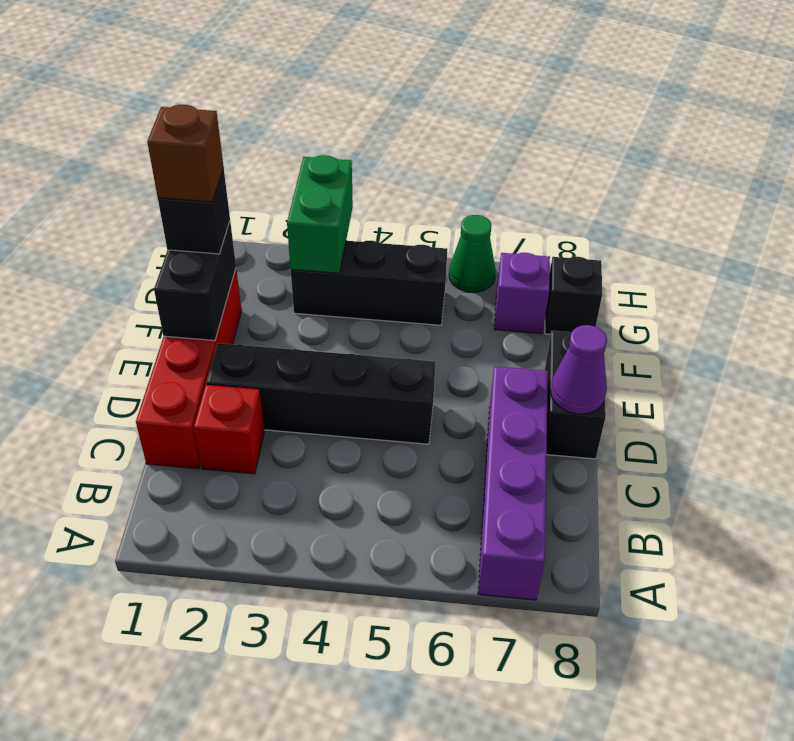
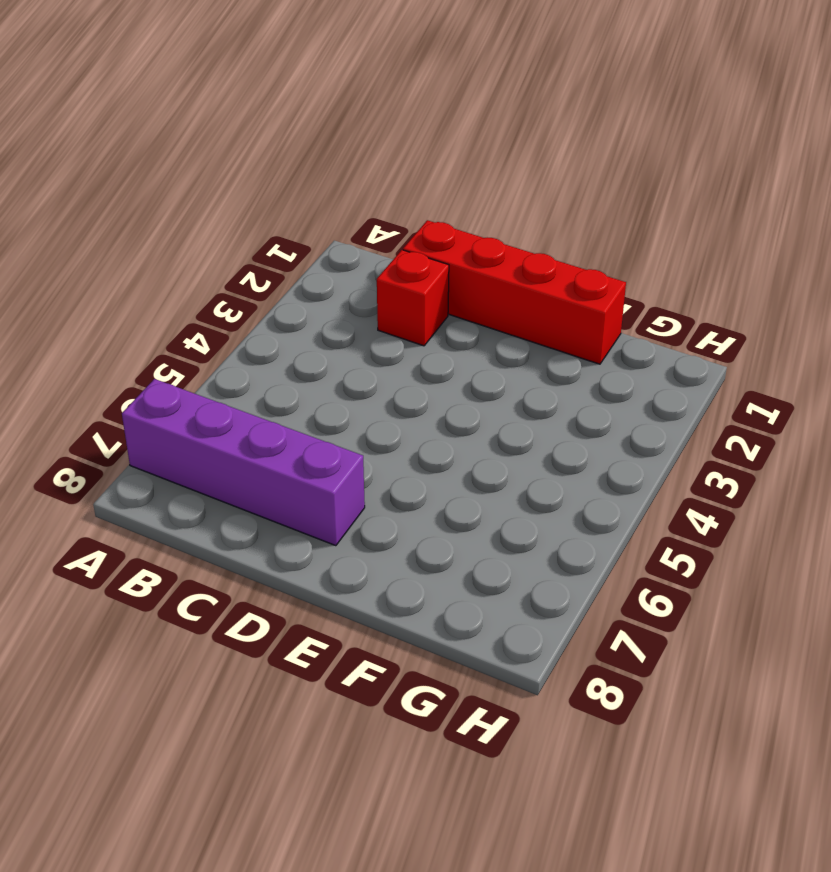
none -> black 1x4 brick [206,343,436,444]
none -> black 1x2 brick [545,331,606,459]
none -> black 1x3 brick [291,241,447,325]

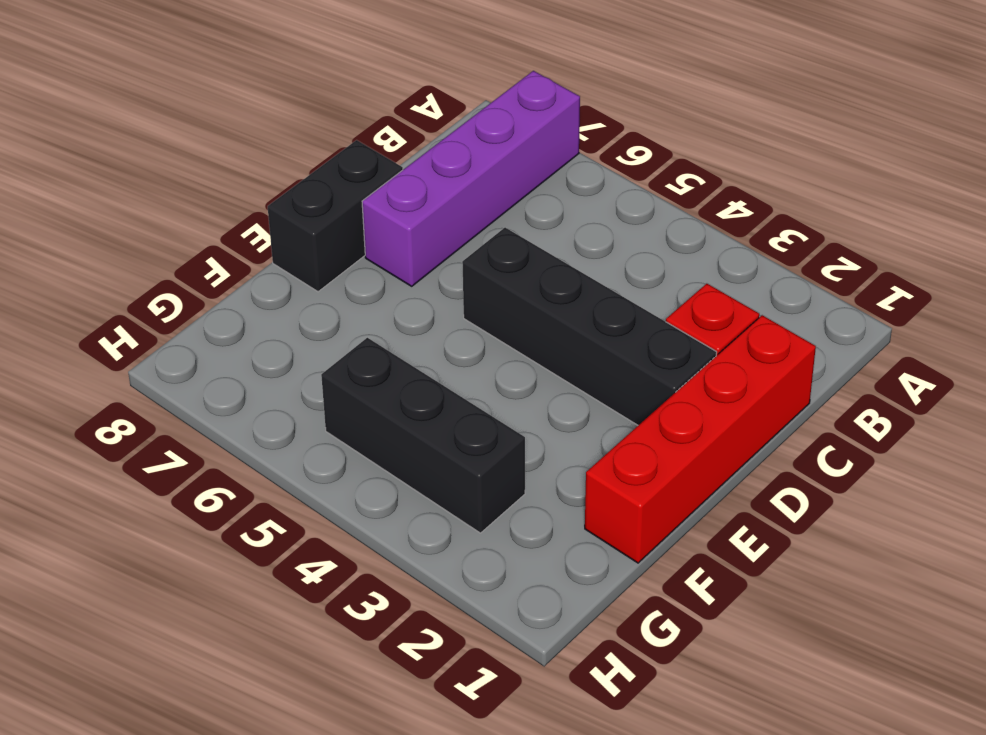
none -> purple 1x1 brick [494,253,550,334]
none -> black 1x1 brick [545,257,602,334]
none -> green 1x1 cone [449,215,496,292]

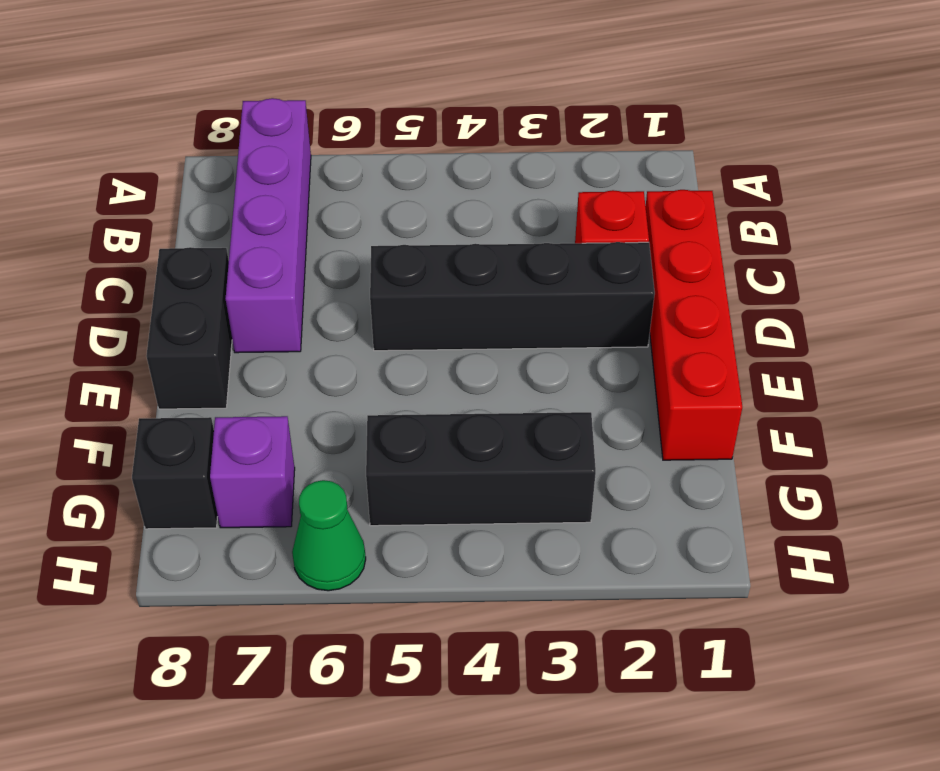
none -> purple 1x1 cone [550,325,607,414]
none -> black 1x2 brick [154,222,236,340]
none -> green 1x2 brick [287,155,353,273]

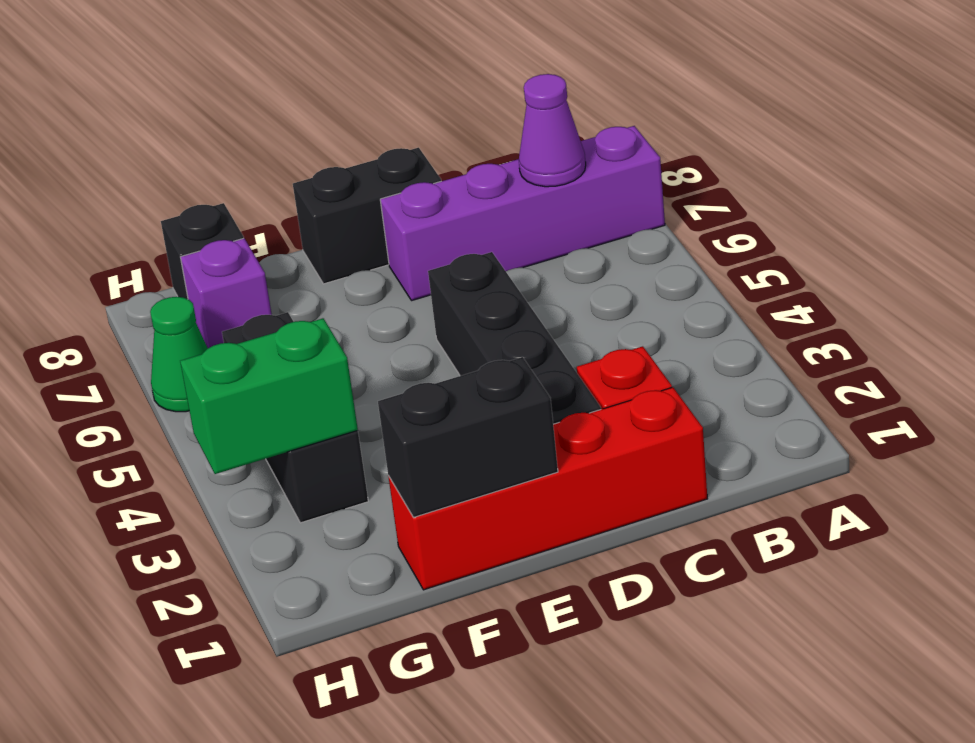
purple 1x1 cone [519,74,586,187] -> purple 1x1 cone moved to [550,325,607,414]
none -> black 1x1 brick [158,169,230,254]
none -> brown 1x1 brick [147,105,224,202]

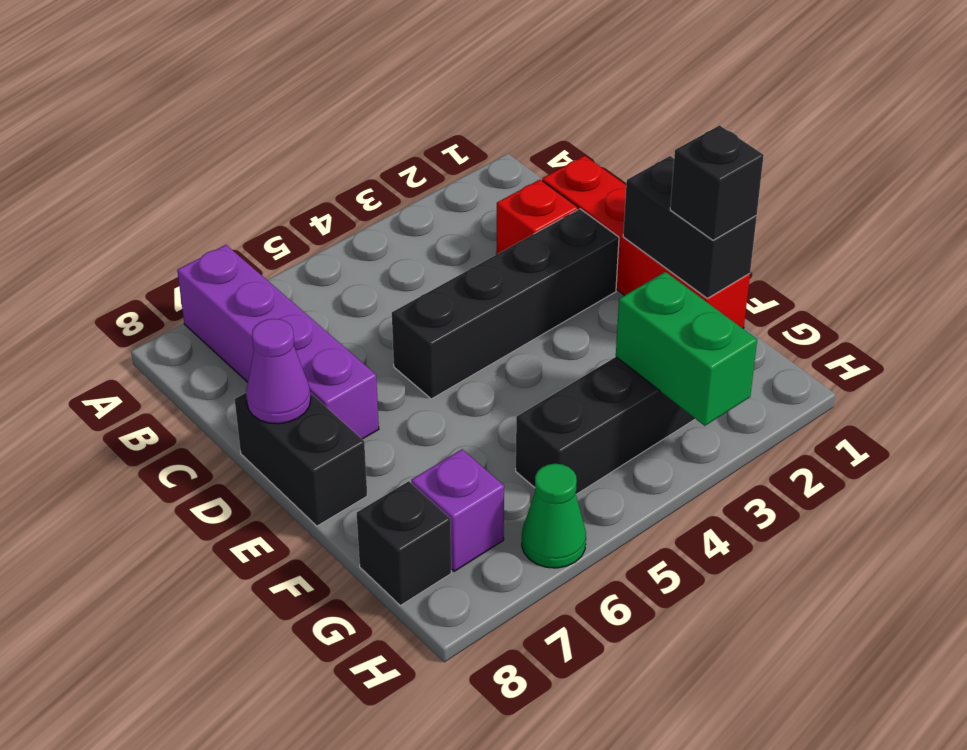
none -> brown 1x1 brick [147,105,224,202]

